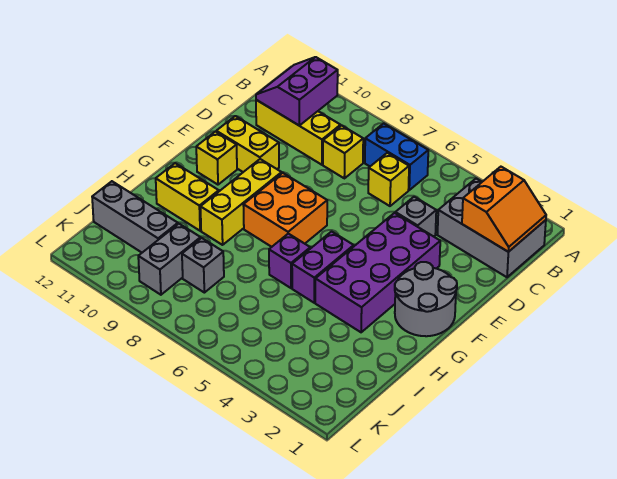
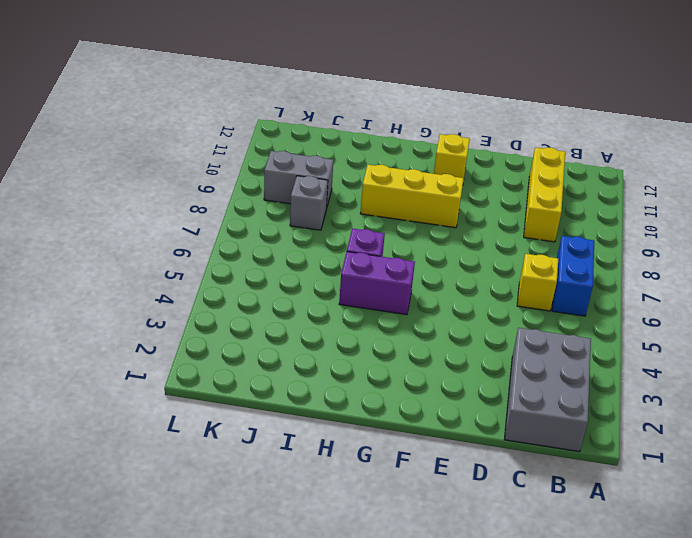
none -> yellow 1x1 brick [323,125,363,178]
none -> grey 1x1 brick [395,197,436,237]
none -> purple 2x4 brick [315,213,440,332]

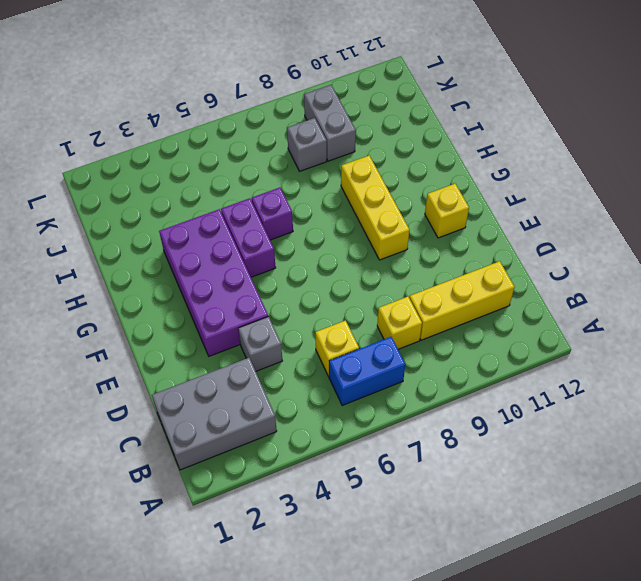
none -> yellow 1x2 brick [216,116,279,172]
none -> grey 2x2 round brick [395,262,457,336]
none -> orange 2x2 brick [243,173,327,247]

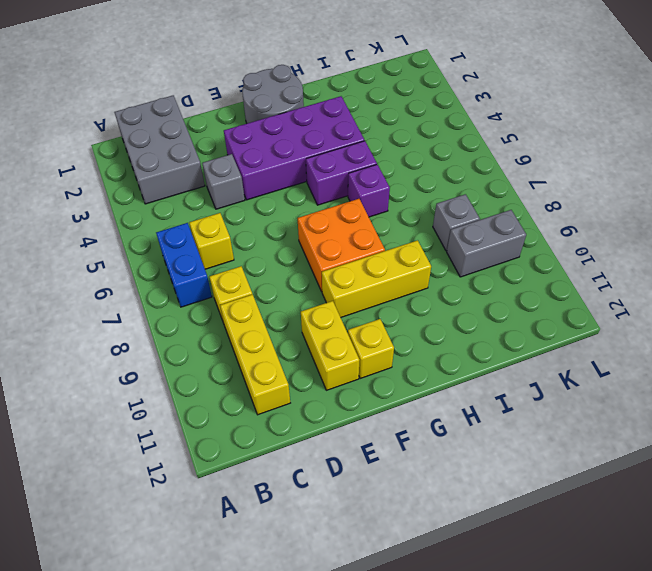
none -> yellow 1x2 brick [156,163,219,231]
none -> grey 1x3 brick [92,181,178,253]
none -> orange 2x2 slope [462,167,546,252]

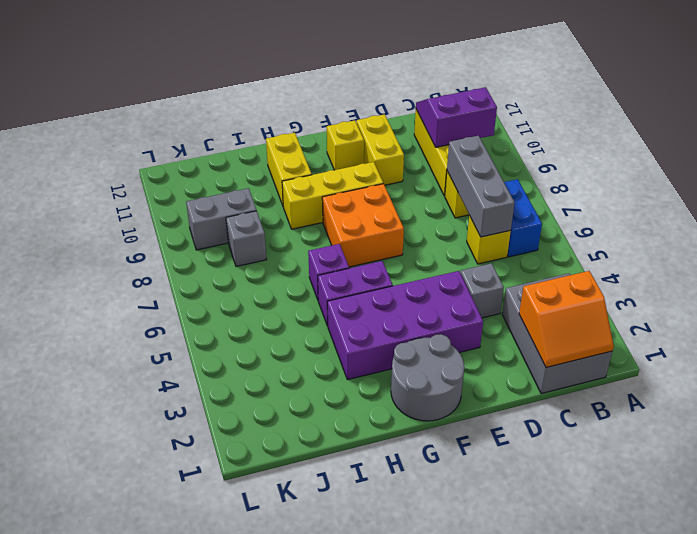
grey 1x3 brick [447,136,515,237] -> grey 1x3 brick moved to [92,181,178,253]

